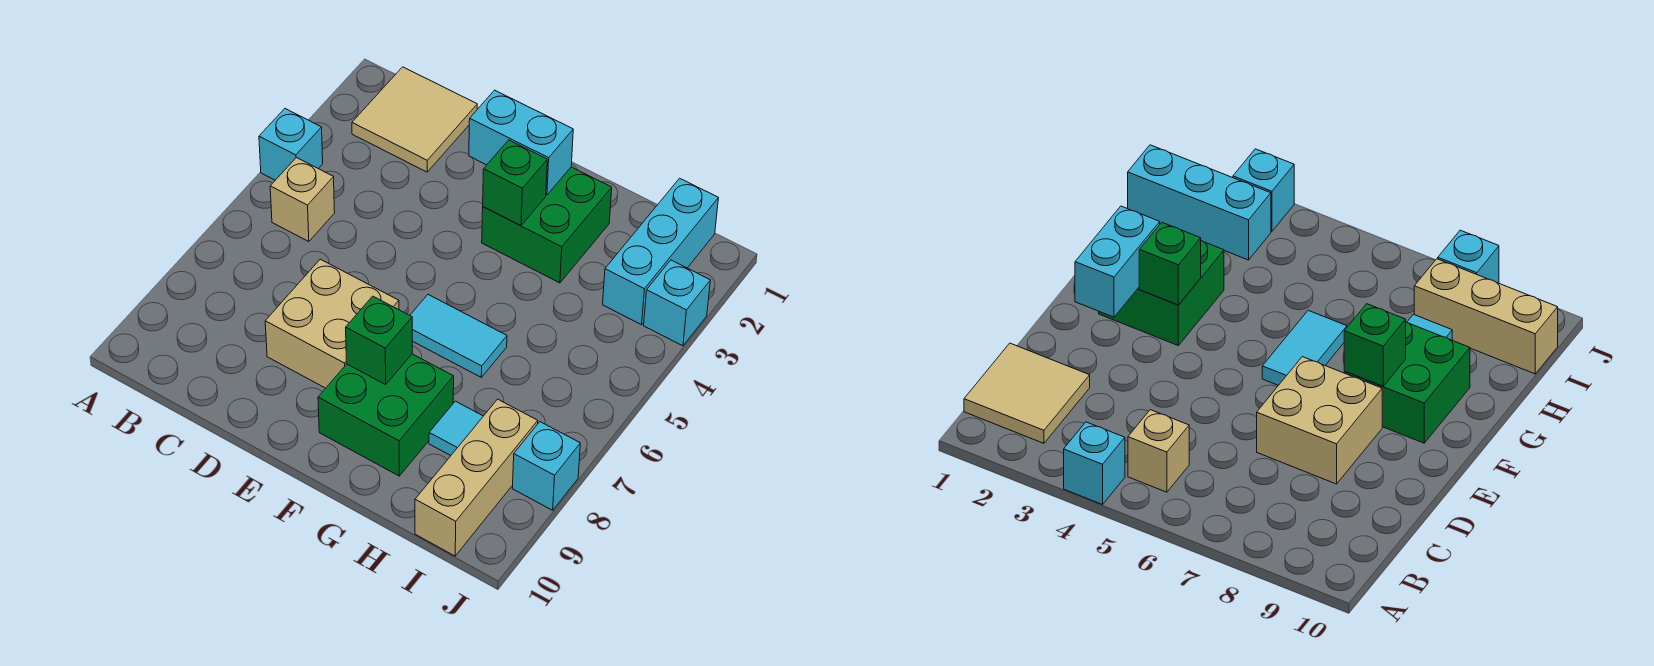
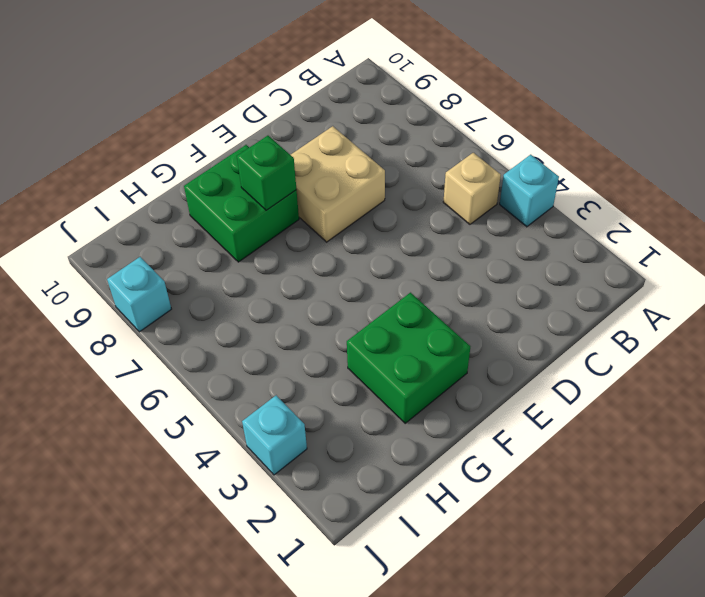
none -> tan 2x2 tile [352,67,477,172]
none -> cyan 1x2 tile [410,295,507,377]
none -> cyan 1x1 tile [429,401,483,456]

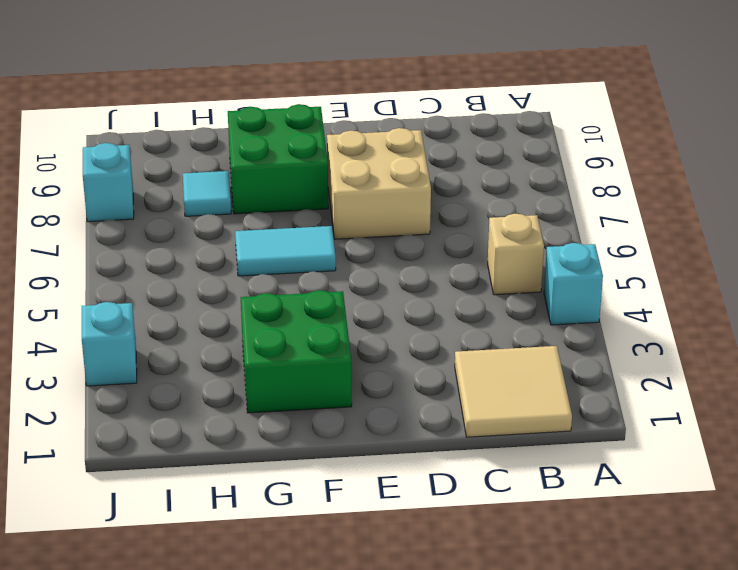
none -> cyan 1x3 brick [603,178,718,325]
none -> tan 1x3 brick [415,399,538,556]
none -> cyan 1x2 brick [469,90,573,195]

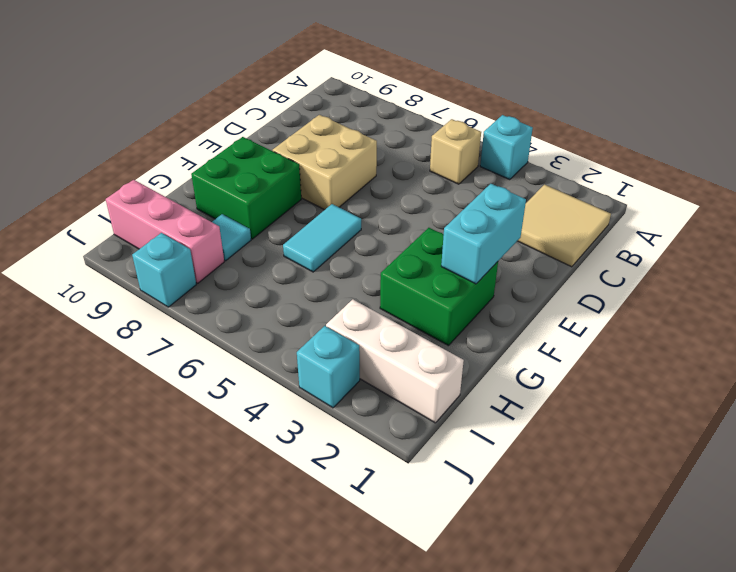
white 1x3 brick [326,299,464,423] -> cyan 1x3 brick [603,178,718,325]
pink 1x3 brick [106,180,224,283] -> tan 1x3 brick [415,399,538,556]
none -> green 1x1 brick [483,140,547,226]
none -> green 1x1 brick [346,296,412,384]

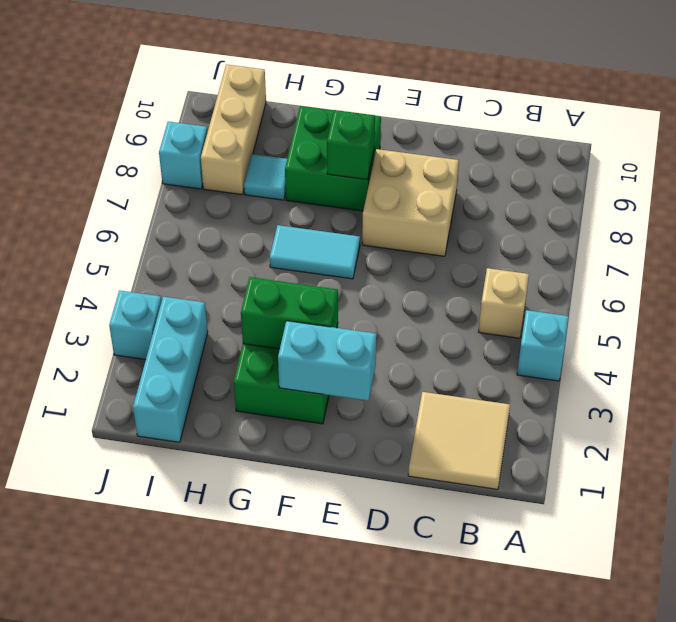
green 1x2 brick [241,277,338,349] -> green 1x1 brick [483,140,547,226]

